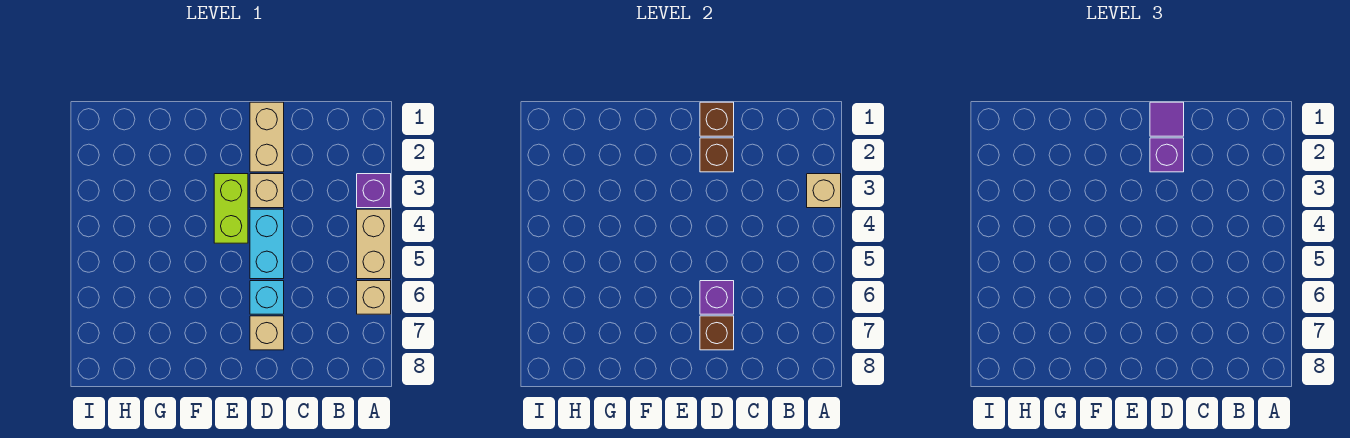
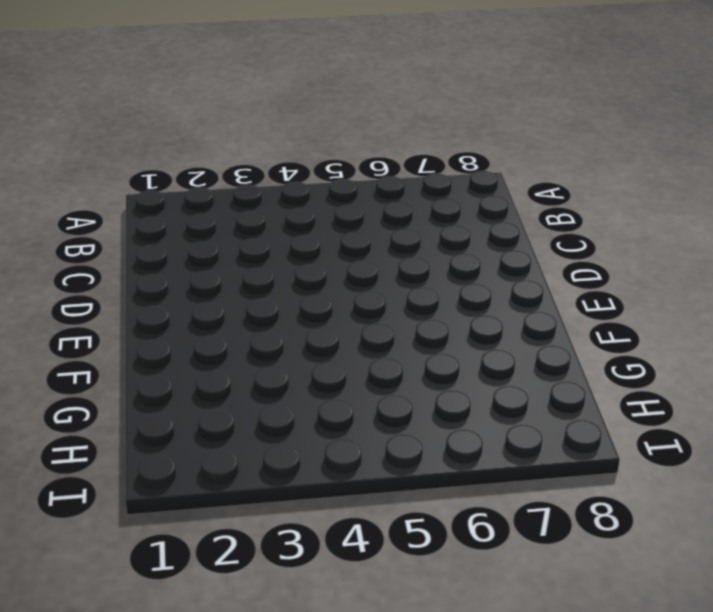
none -> purple 1x1 brick [357,174,391,208]
none -> tan 1x2 brick [357,209,391,279]
none -> tan 1x1 brick [357,281,391,314]

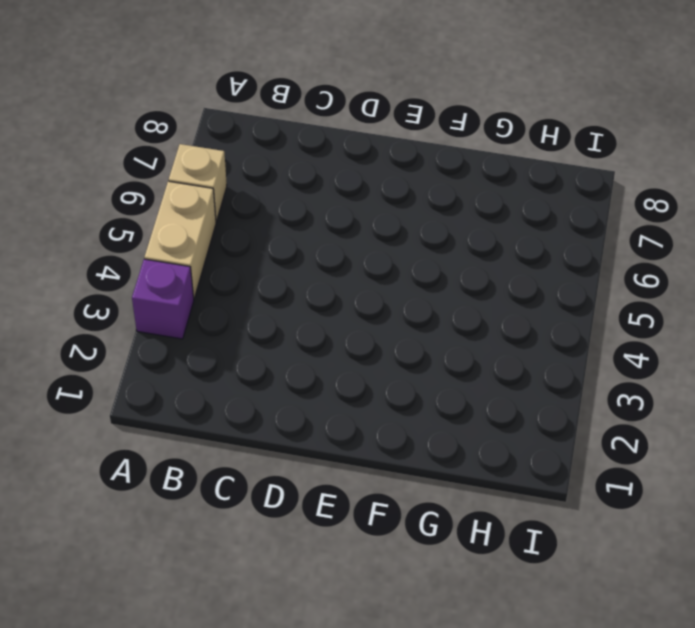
none -> tan 1x2 brick [250,102,284,172]
none -> tan 1x1 brick [250,174,284,208]
none -> cyan 1x2 brick [250,209,284,279]

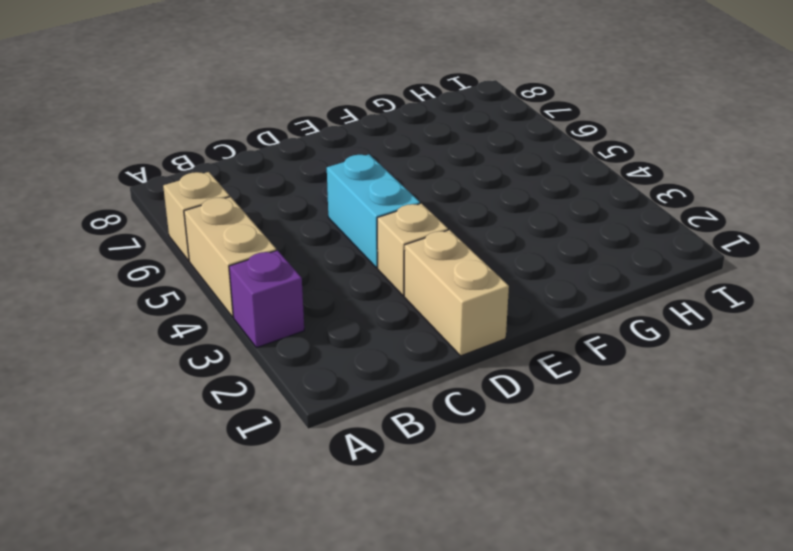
none -> cyan 1x1 brick [250,281,284,314]
none -> tan 1x1 brick [250,316,284,350]
none -> lime 1x2 brick [214,174,248,243]

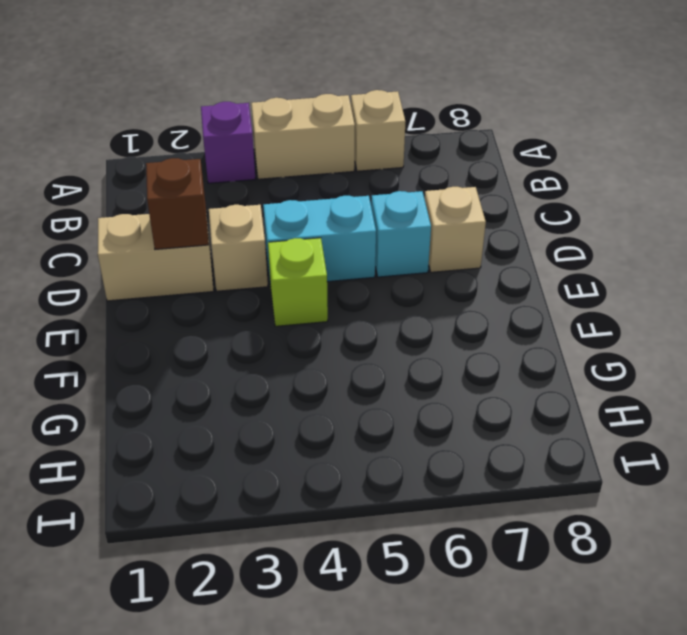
lime 1x1 brick [268,238,328,326] -> lime 1x2 brick [214,174,248,243]
none -> tan 1x1 brick [807,174,841,208]
none -> brown 1x1 brick [700,102,734,136]
none -> purple 1x1 brick [700,281,734,314]

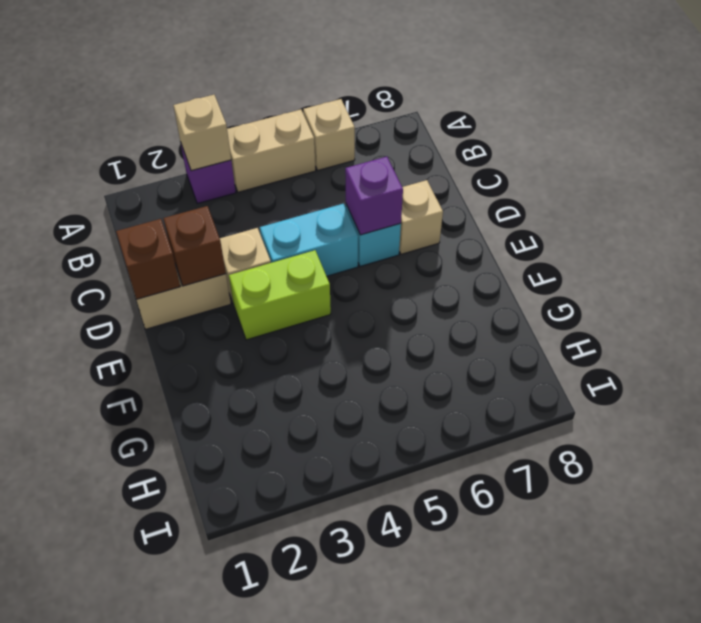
none -> brown 1x1 brick [700,316,734,350]
none -> purple 1x1 tile [1150,102,1184,136]
none -> purple 1x1 brick [1150,138,1184,172]

